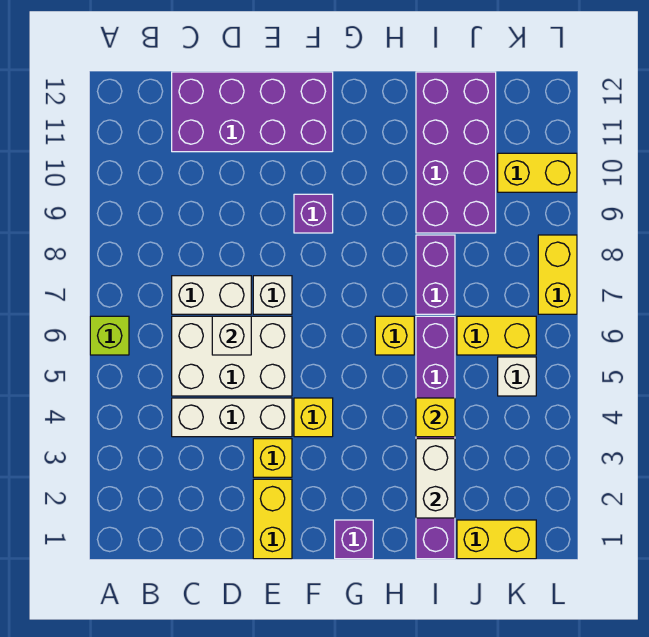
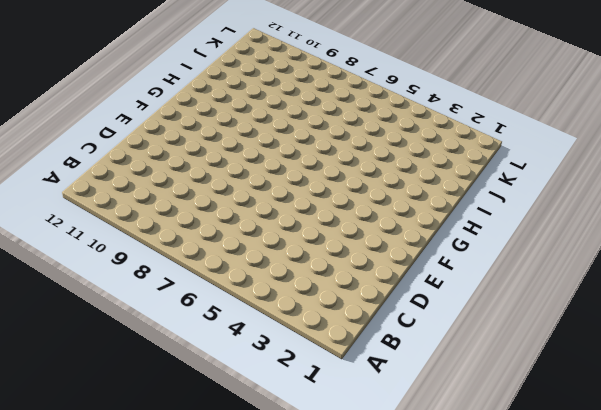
none -> lime 1x1 brick [90,316,129,355]
none -> white 1x3 brick [172,398,292,437]
none -> white 2x3 brick [172,316,292,396]

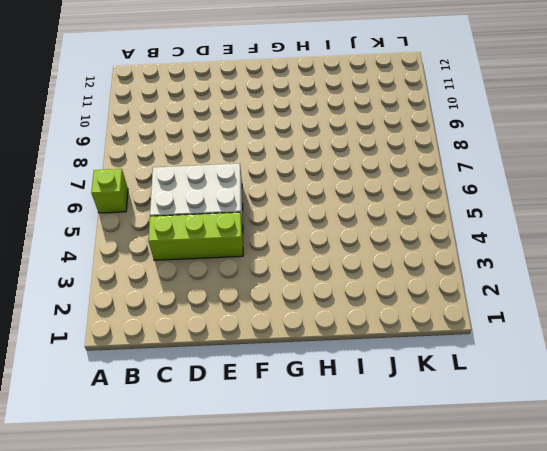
lime 1x3 brick [148,212,243,260] -> white 1x3 brick [172,398,292,437]
none -> white 1x2 brick [172,276,251,314]
none -> purple 2x4 brick [172,72,333,152]
none -> yellow 1x2 brick [253,479,292,559]

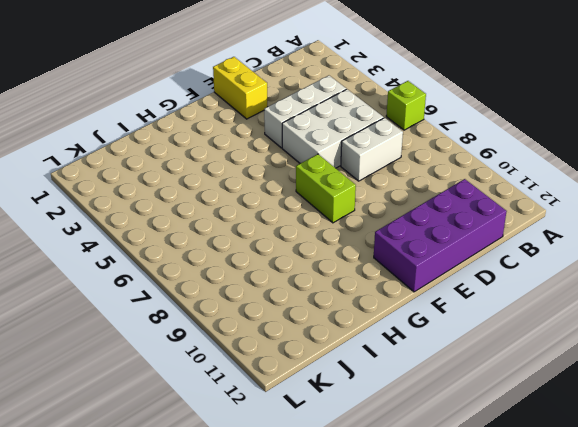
lime 1x2 brick [296,154,356,223] -> none
none -> yellow 1x1 brick [253,439,292,477]
none -> white 1x1 brick [253,276,292,314]
none -> yellow 1x1 brick [294,398,333,437]

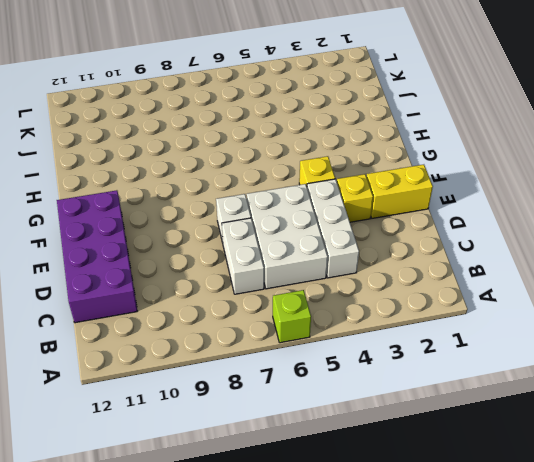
none -> purple 1x1 brick [294,194,333,233]
none -> purple 1x1 brick [335,520,373,559]
none -> yellow 1x1 brick [375,316,414,355]

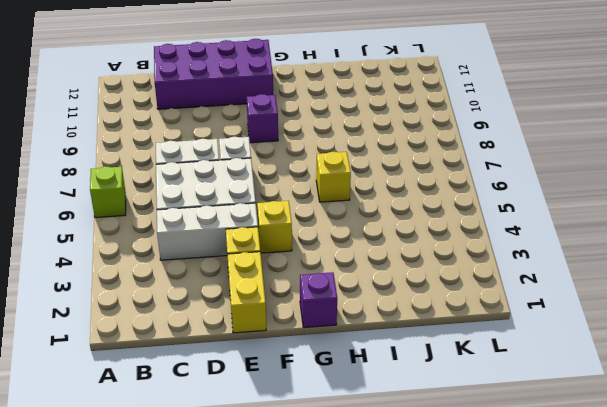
none -> purple 1x6 brick [416,316,455,559]
none -> purple 1x2 brick [416,235,455,314]
none -> purple 2x4 brick [416,72,496,233]

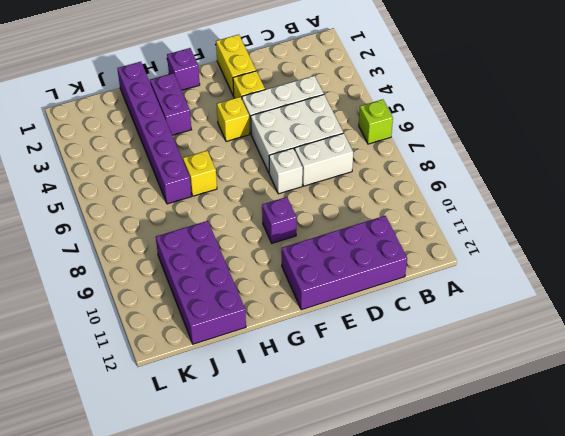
purple 1x2 brick [150,73,191,135] -> purple 1x2 brick moved to [416,235,455,314]
none -> yellow 1x2 brick [457,520,536,559]
none -> yellow 1x2 brick [457,316,536,355]
none -> white 1x1 brick [498,357,536,396]

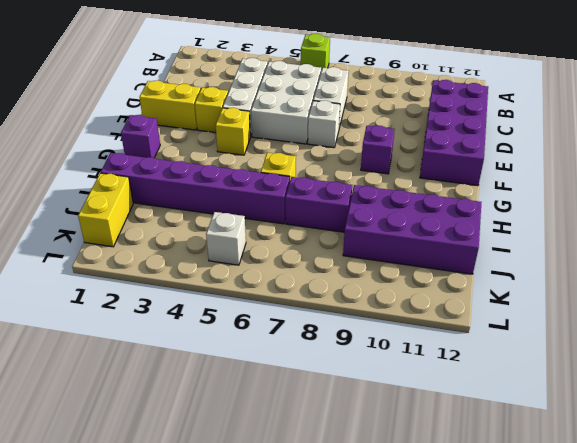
none -> yellow 1x2 brick [457,316,536,355]
none -> yellow 1x2 brick [498,153,577,192]
none -> yellow 1x2 brick [538,235,577,314]

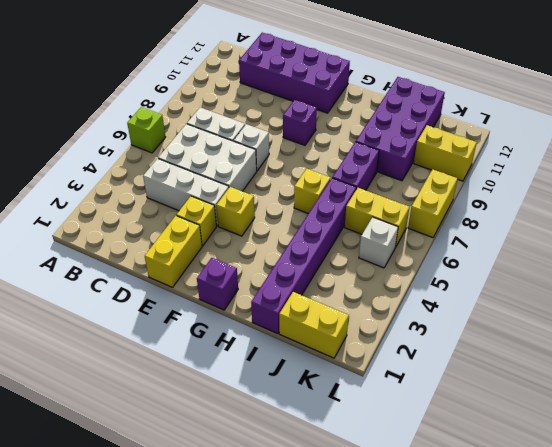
none -> white 1x1 brick [212,316,251,355]
none -> white 1x2 brick [416,439,455,518]
none -> yellow 1x1 brick [416,398,455,437]

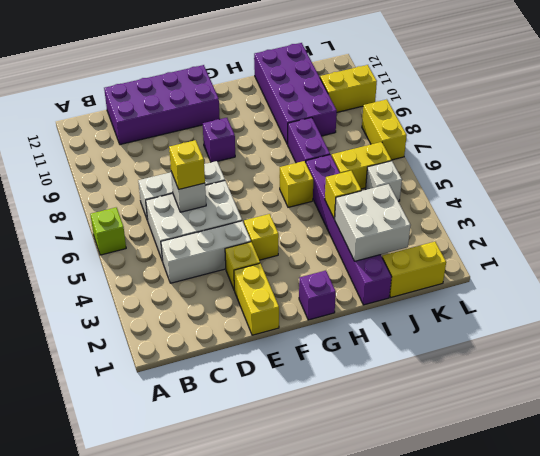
yellow 1x1 brick [169,140,205,189] -> none
white 2x2 brick [335,184,411,261] -> white 1x2 brick [416,439,455,518]

